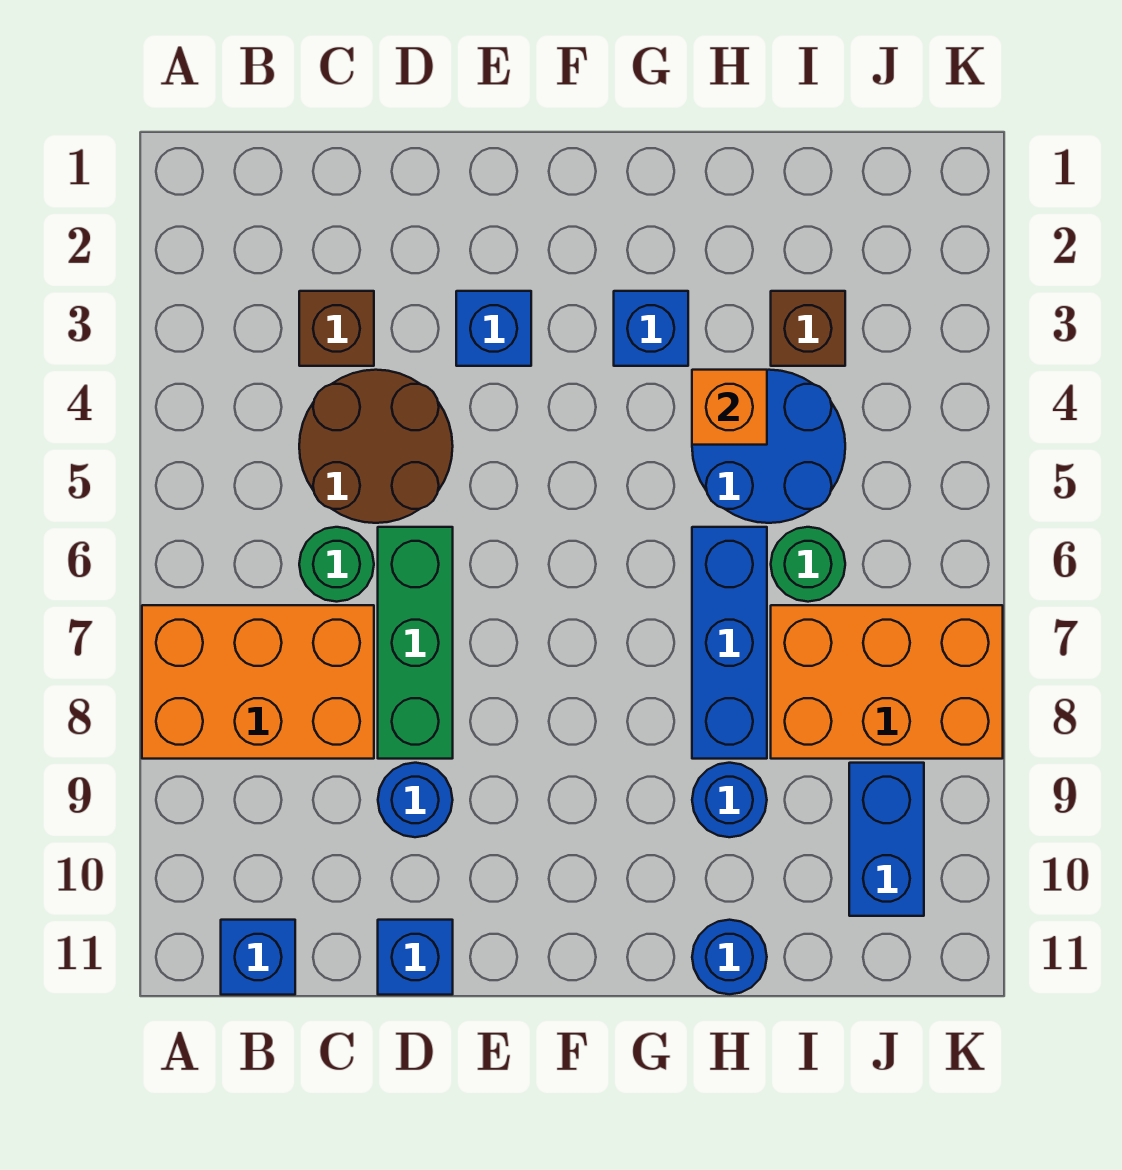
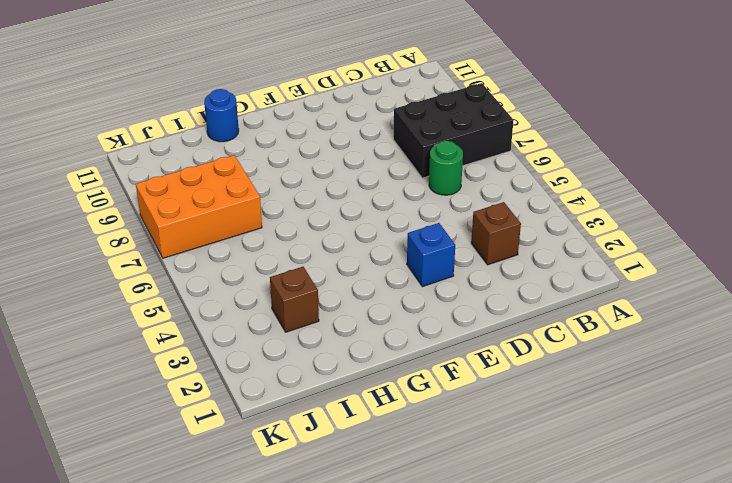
black 2x3 brick [393,83,513,178] -> orange 2x3 brick [142,605,374,759]
none -> blue 1x1 brick [221,920,295,995]
none -> brown 2x2 round brick [299,370,453,523]
none -> green 1x3 brick [378,527,453,759]

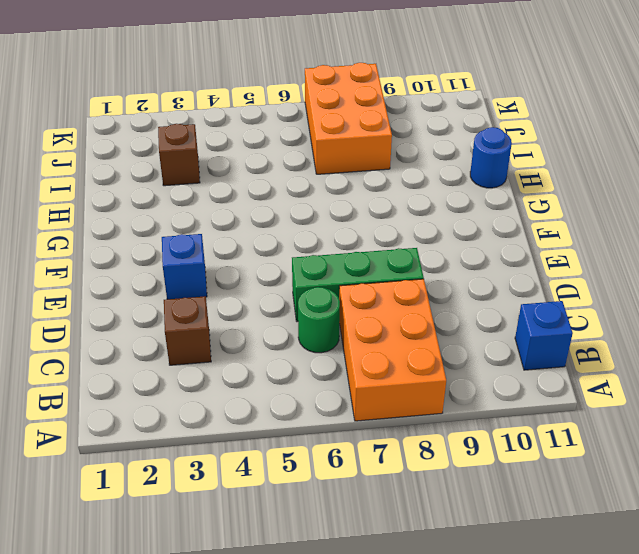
none -> brown 2x2 round brick [299,370,453,523]
none -> blue 1x1 round brick [378,763,453,837]
none -> blue 1x1 brick [378,920,453,995]

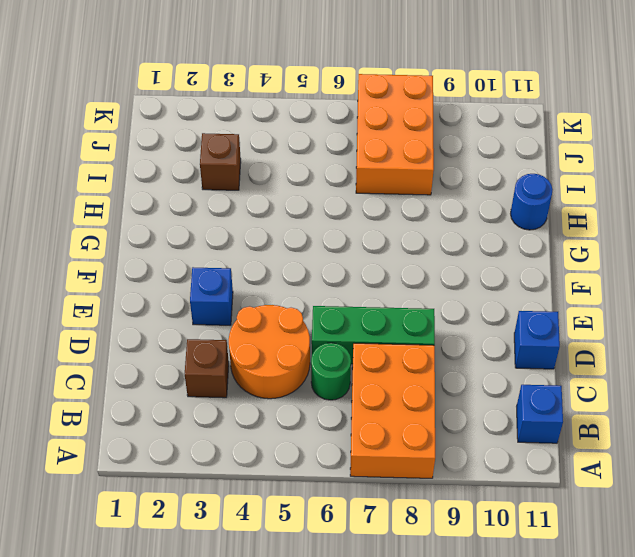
orange 2x2 round brick [229,305,310,399] -> brown 2x2 round brick [299,370,453,523]
none -> blue 1x1 round brick [378,763,453,837]
none -> blue 1x1 brick [614,291,688,366]
none -> blue 2x2 round brick [692,370,845,523]

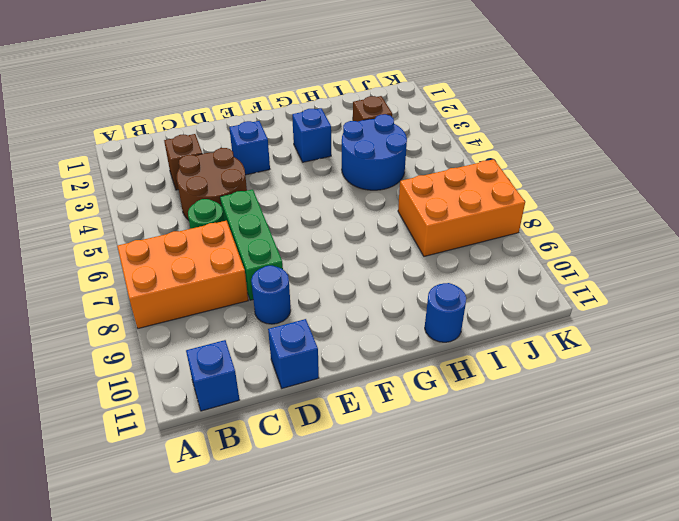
none -> blue 1x3 brick [692,527,767,759]
none -> blue 1x1 round brick [692,763,767,837]
none -> green 1x1 round brick [771,527,845,602]

